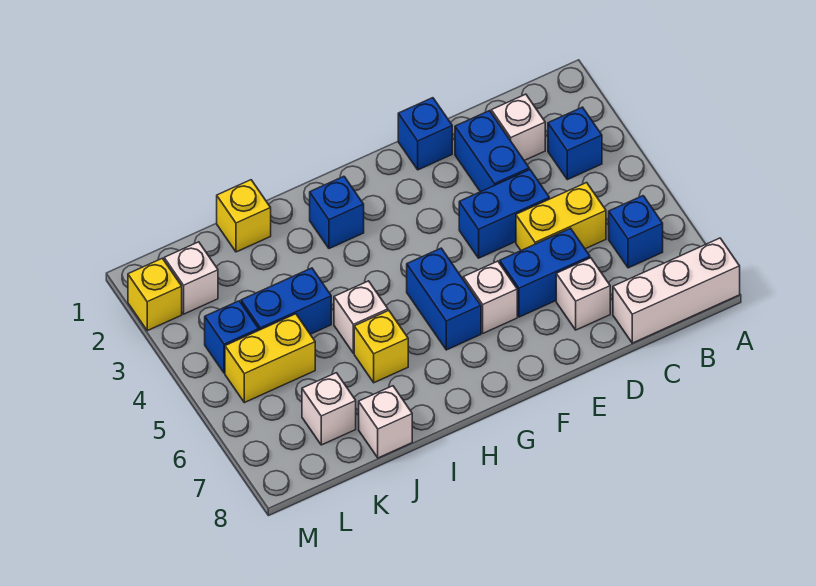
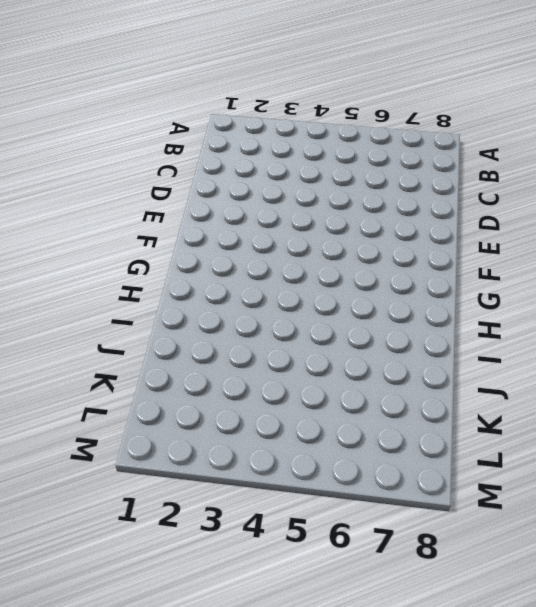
none -> white 1x3 brick [613,238,740,343]
none -> blue 1x1 brick [548,107,602,180]
none -> blue 1x1 brick [609,196,663,268]

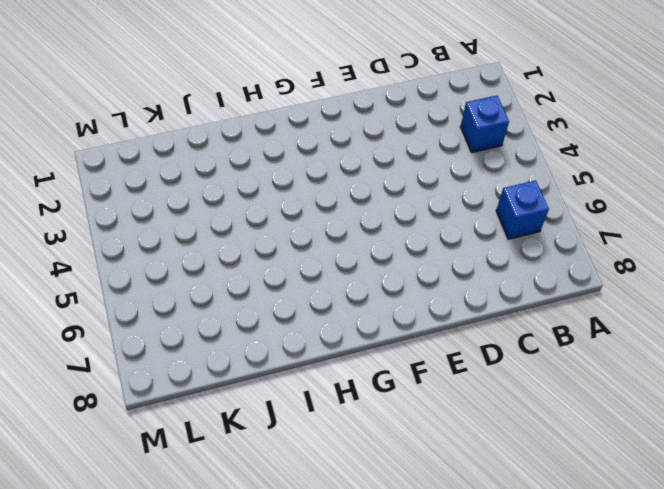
none -> white 1x3 brick [613,238,740,343]
none -> white 1x1 brick [491,94,545,161]
none -> yellow 1x2 brick [516,183,606,250]

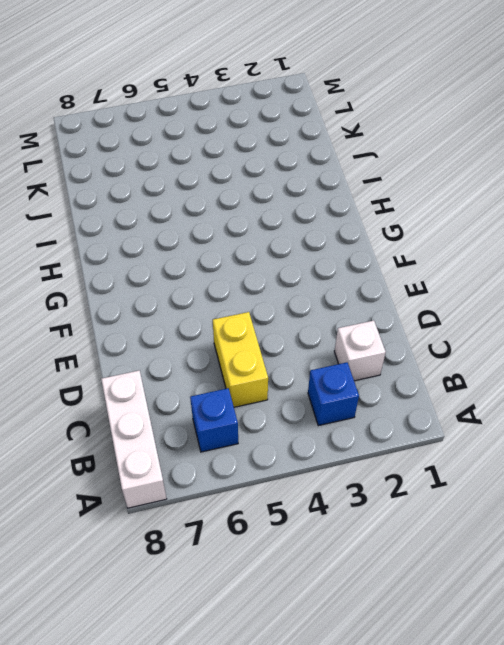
none -> blue 1x2 brick [455,111,529,192]
none -> blue 1x2 brick [459,170,549,258]
none -> blue 1x2 brick [500,228,590,317]

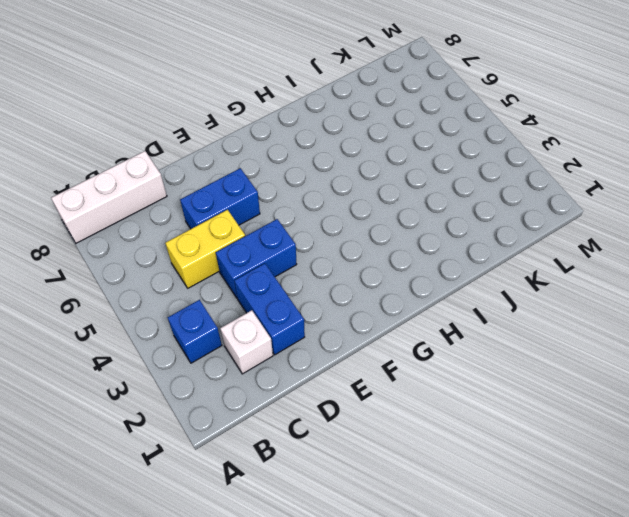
none -> blue 1x1 brick [609,196,663,268]
none -> white 1x1 brick [556,258,610,330]
none -> blue 1x1 brick [398,98,452,170]

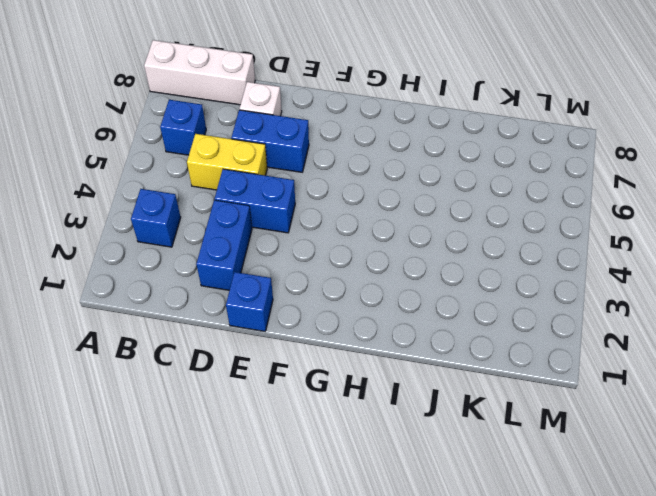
none -> white 1x1 brick [491,94,545,161]
none -> white 1x1 brick [463,261,517,333]
none -> blue 1x2 brick [407,248,481,350]

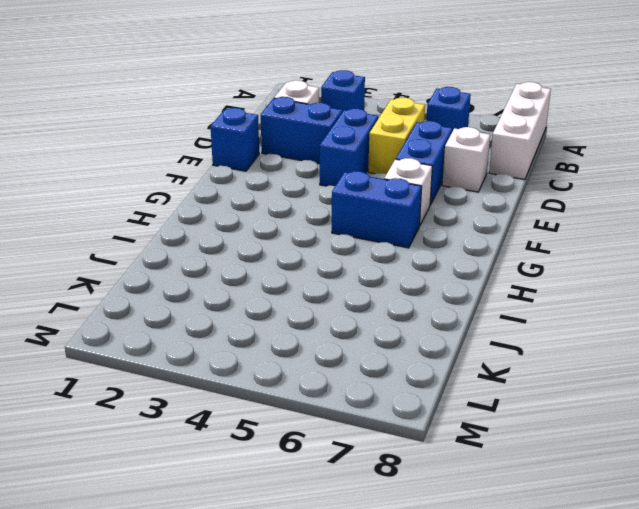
none -> blue 1x1 brick [310,176,364,249]
none -> white 1x1 brick [334,281,388,353]
none -> yellow 1x1 brick [354,310,408,383]

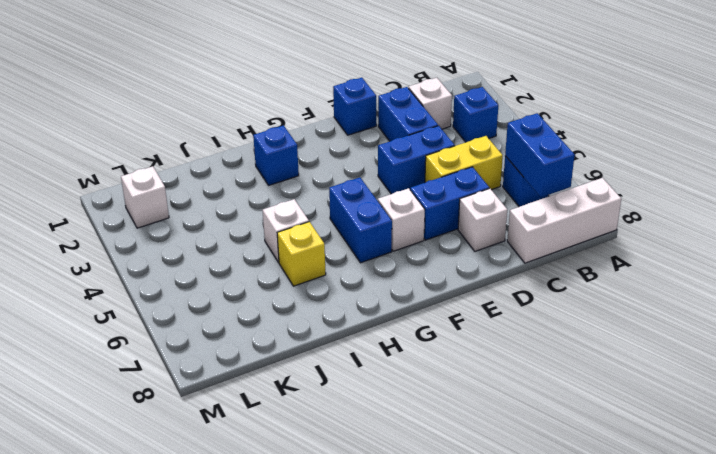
blue 1x2 brick [505,113,575,197] -> blue 1x2 brick turned to [241,268,331,334]
none -> yellow 1x1 brick [217,180,271,252]
none -> white 1x1 brick [359,386,412,458]
none -> yellow 1x2 brick [225,314,315,403]

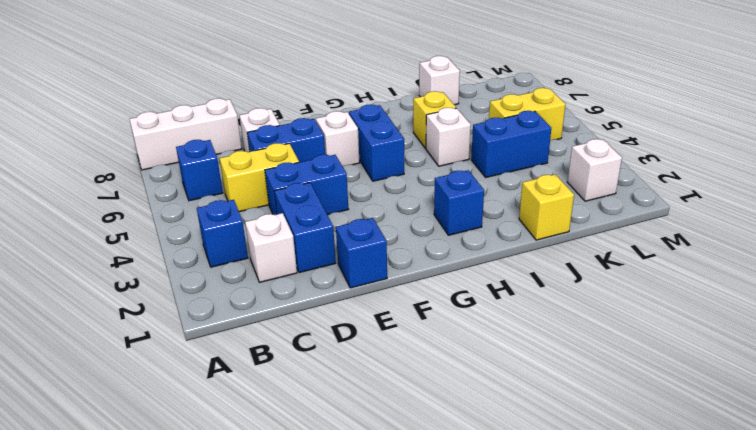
none -> white 1x1 brick [302,373,356,445]
none -> blue 1x1 brick [205,301,259,373]
none -> yellow 1x1 brick [128,258,182,331]

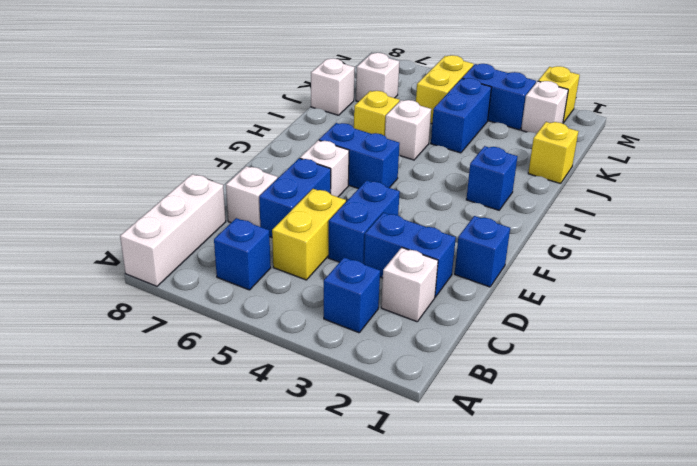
blue 1x2 brick [462,64,536,130] -> blue 1x1 brick [205,301,259,373]

